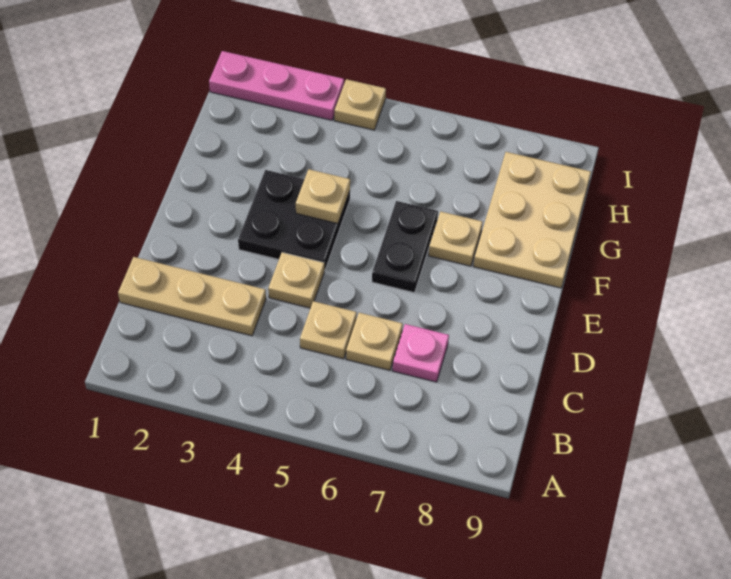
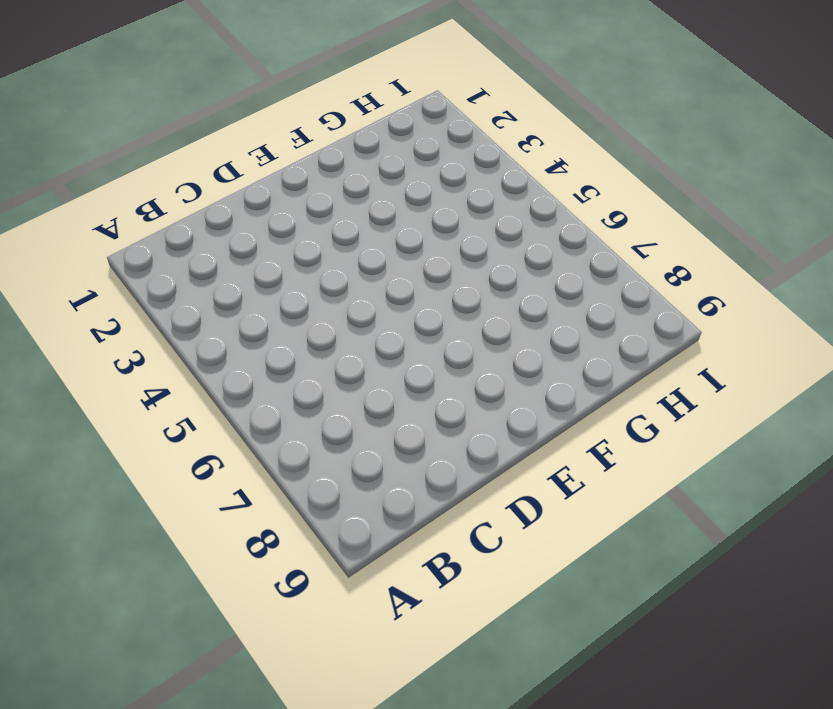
none -> tan 1x3 plate [118,257,266,336]
none -> tan 1x1 plate [300,301,357,359]
none -> tan 1x1 plate [346,313,403,370]

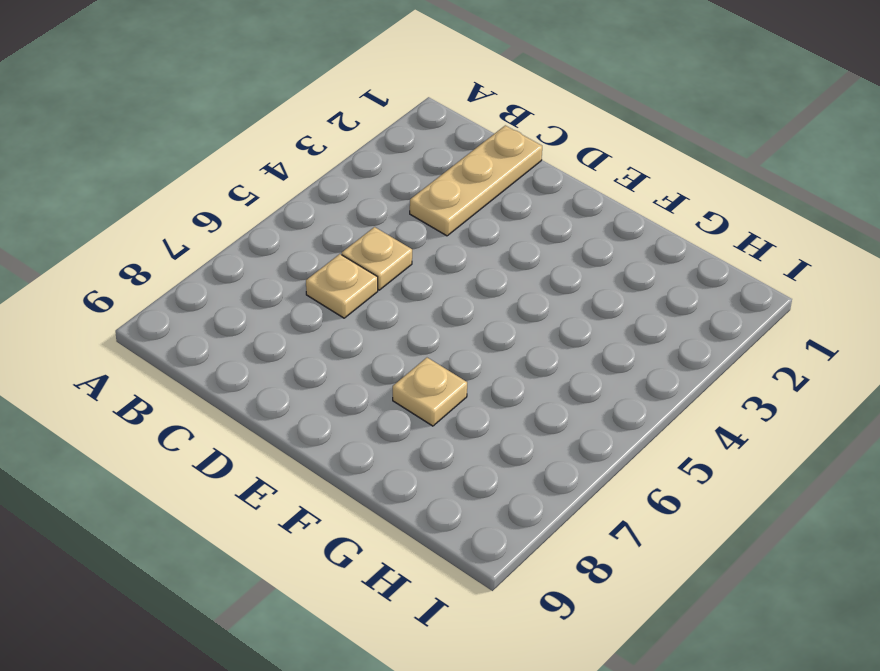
none -> pink 1x1 plate [392,324,449,382]
none -> tan 1x1 plate [268,252,324,308]
none -> black 2x2 plate [238,170,350,271]

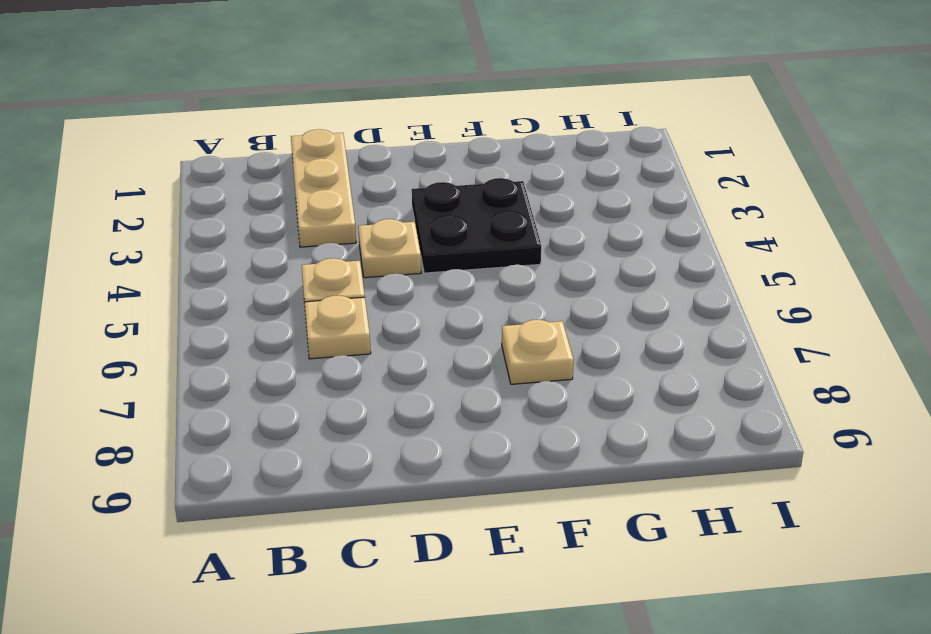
none -> pink 1x1 plate [392,324,449,382]
none -> black 1x2 plate [372,201,438,293]
none -> tan 2x3 plate [473,152,591,288]

